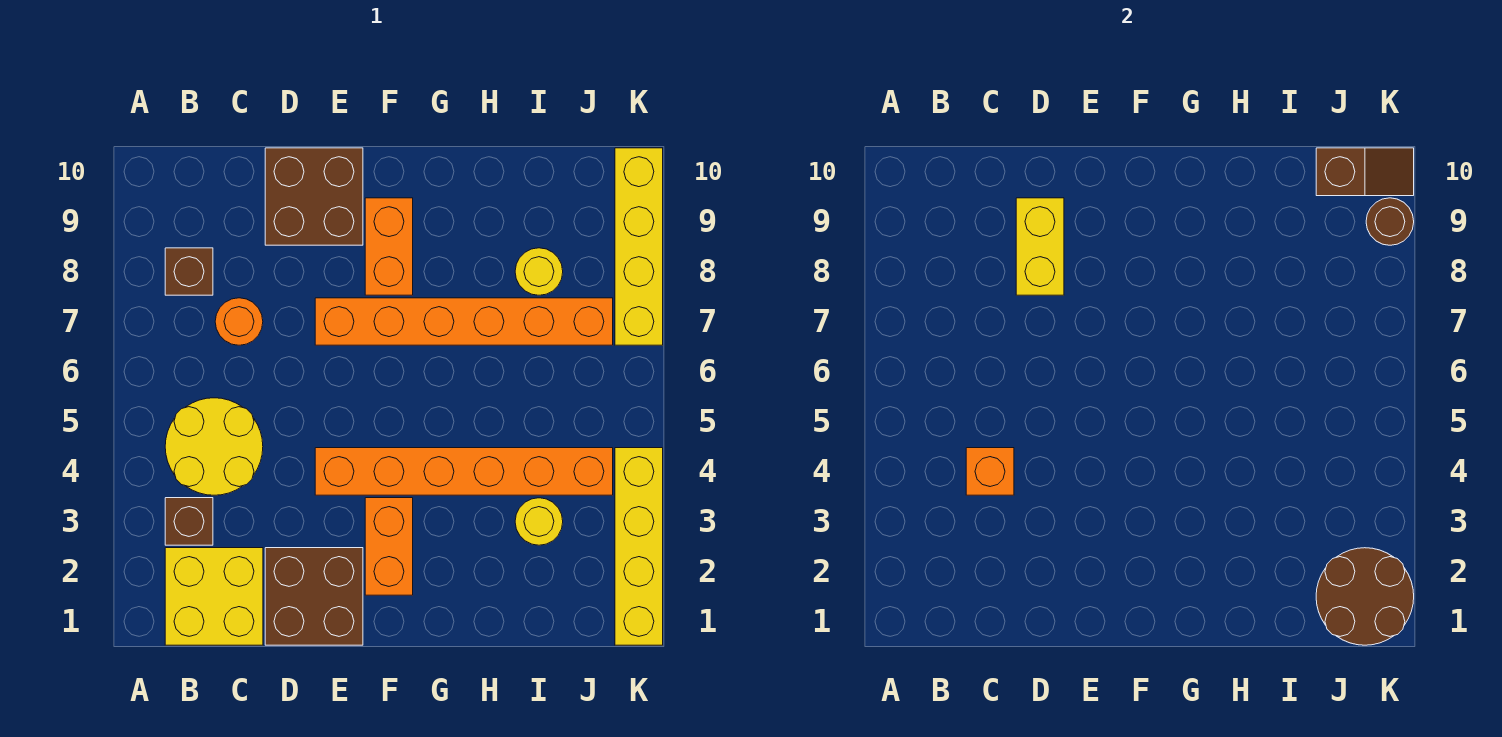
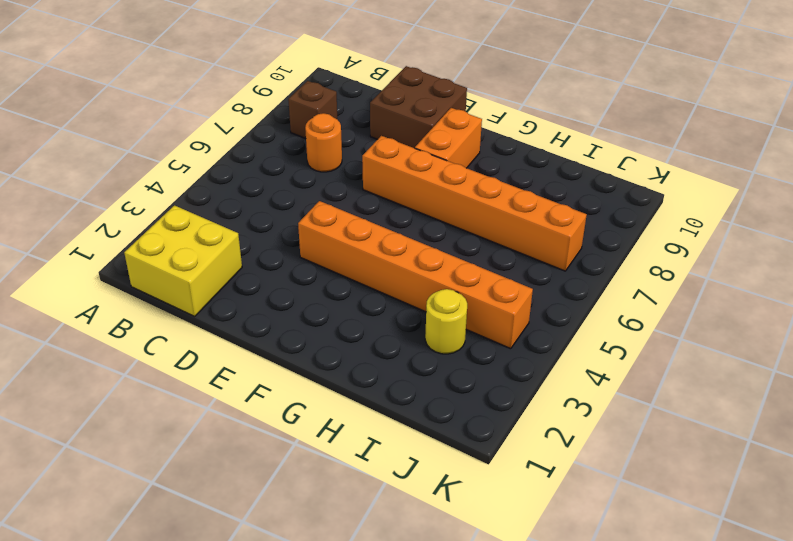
none -> brown 1x1 brick [165,498,213,545]
none -> yellow 2x2 round brick [165,398,263,495]
none -> brown 2x2 brick [265,548,363,645]

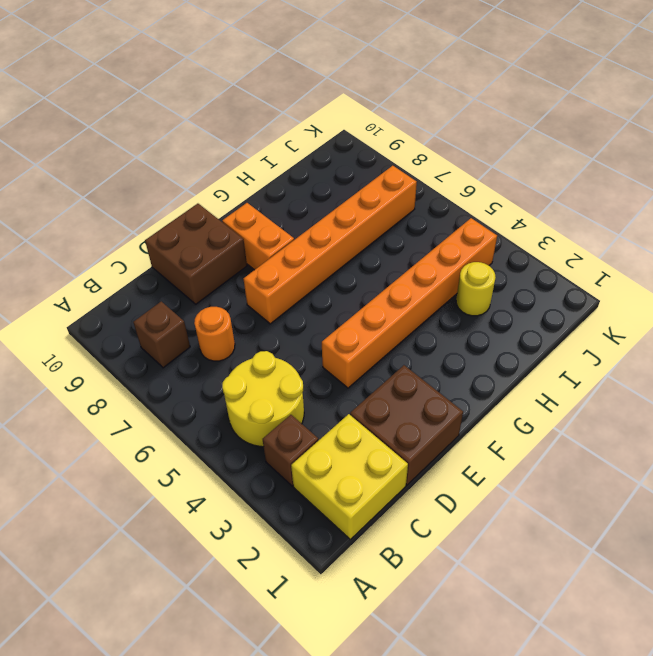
none -> orange 1x2 brick [365,498,413,595]
none -> yellow 1x1 round brick [515,248,563,295]
none -> yellow 1x4 brick [615,448,663,645]

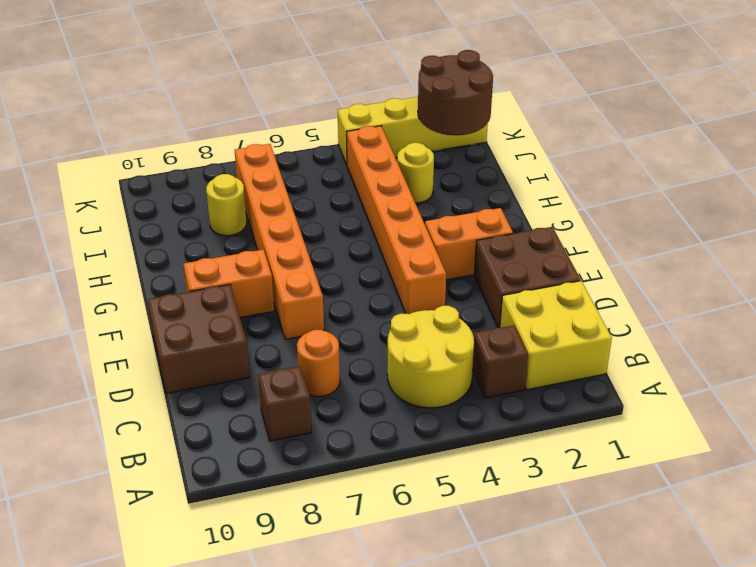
none -> yellow 1x4 brick [615,148,663,345]
none -> orange 1x1 brick [966,448,1014,495]
none -> yellow 1x2 brick [1016,198,1064,295]

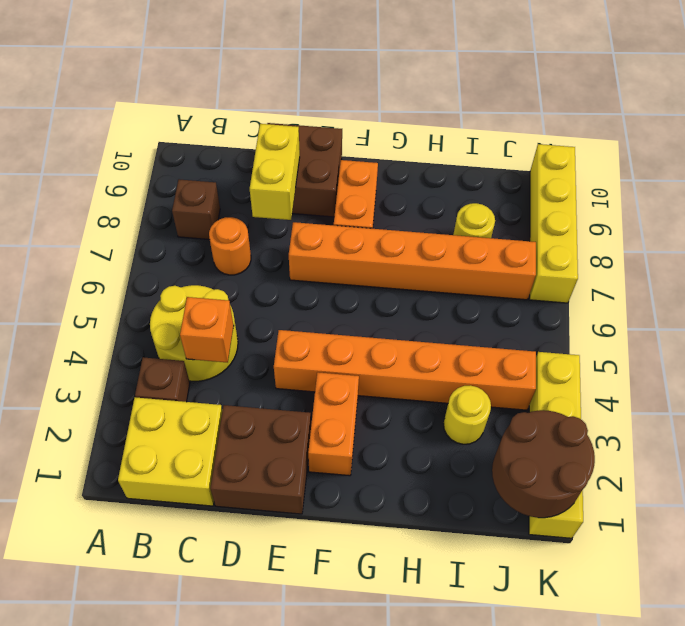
none -> brown 1x2 slope [1316,148,1414,196]
none -> brown 1x1 round brick [1366,198,1414,245]

